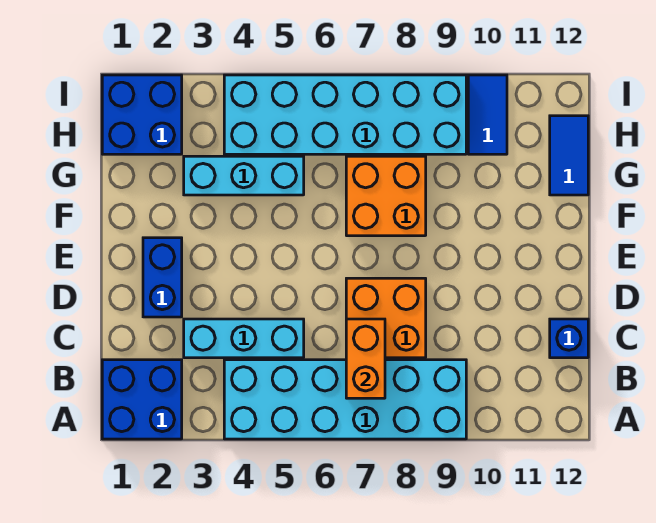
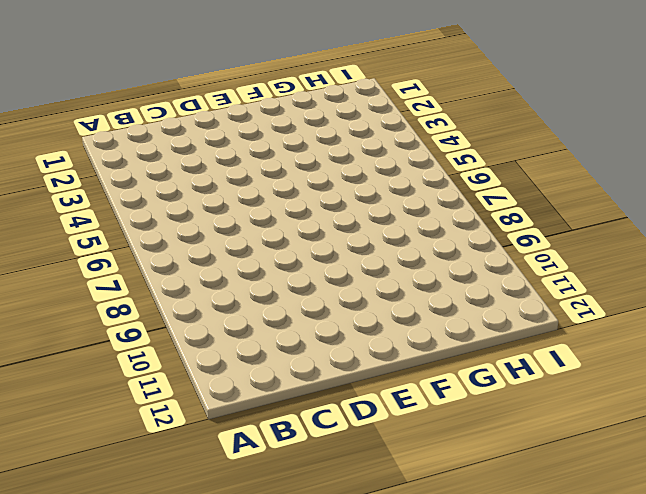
none -> blue 2x2 brick [102,360,182,439]
none -> cyan 2x6 brick [224,360,466,439]
none -> cyan 1x3 brick [184,319,304,358]

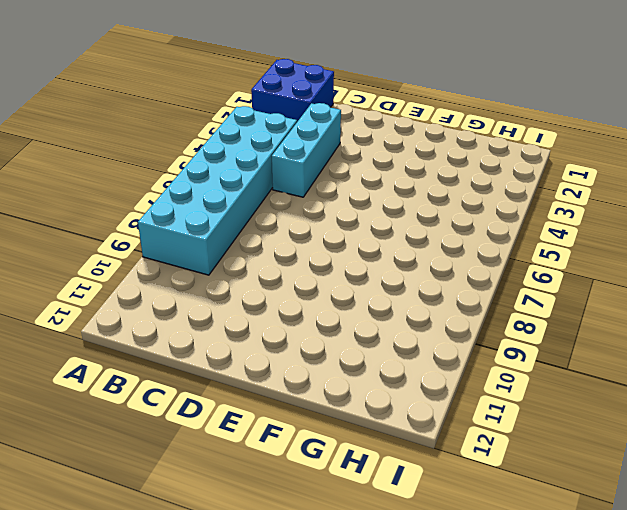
none -> orange 2x2 brick [346,278,426,358]
none -> blue 1x1 brick [550,319,588,358]
none -> blue 1x2 brick [143,238,182,317]

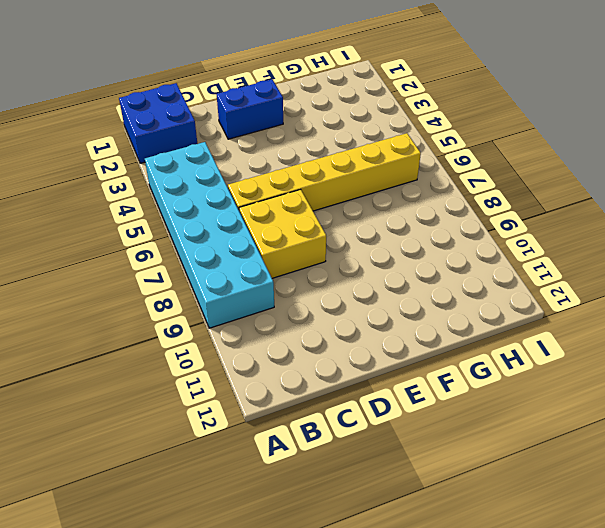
yellow 1x6 brick [228,133,421,211] -> cyan 2x6 brick [224,75,466,154]
yellow 2x2 brick [239,189,326,278] -> orange 2x2 brick [346,278,426,358]
none -> cyan 1x3 brick [184,319,304,358]
none -> blue 1x1 brick [550,319,588,358]
none -> orange 2x2 brick [346,156,426,236]

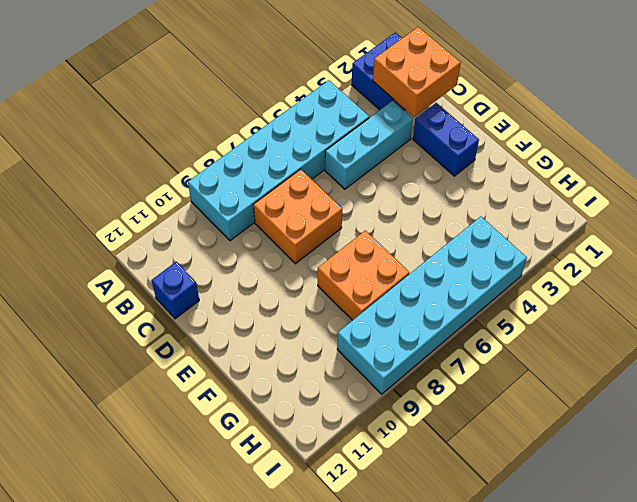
orange 2x2 brick [373,27,461,117] -> none
none -> cyan 1x3 brick [184,156,304,195]
none -> blue 1x2 tile [550,116,588,195]
none -> blue 2x2 brick [102,75,182,154]

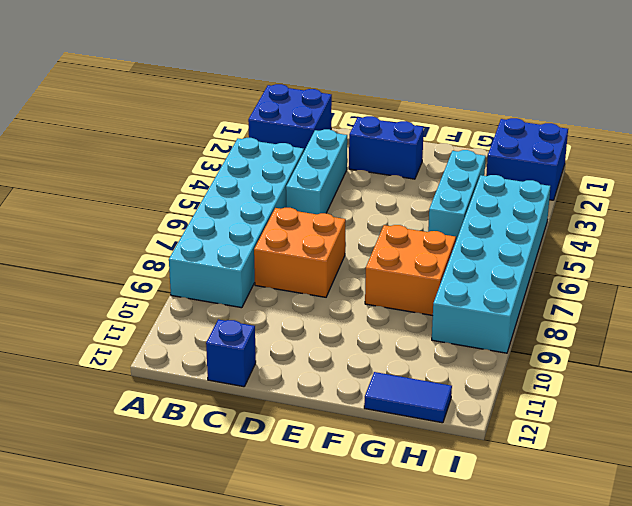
none -> blue 1x2 tile [468,75,507,154]
none -> orange 1x2 brick [346,319,385,398]

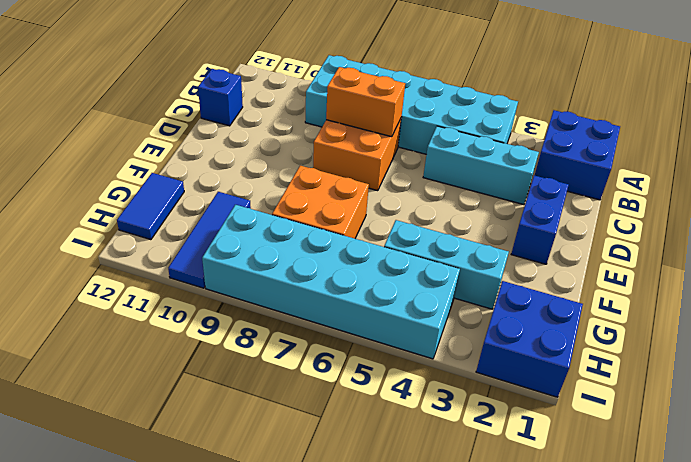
orange 1x2 brick [326,67,405,137] -> orange 1x2 brick turned to [346,319,385,398]
blue 1x3 tile [168,192,251,288] -> blue 1x2 tile [468,75,507,154]

